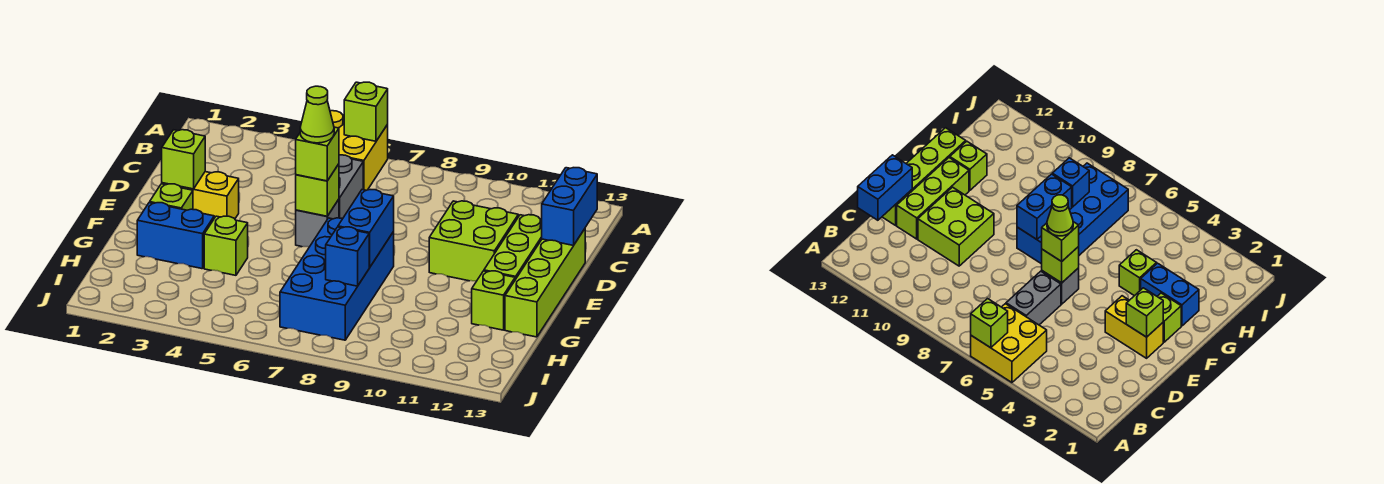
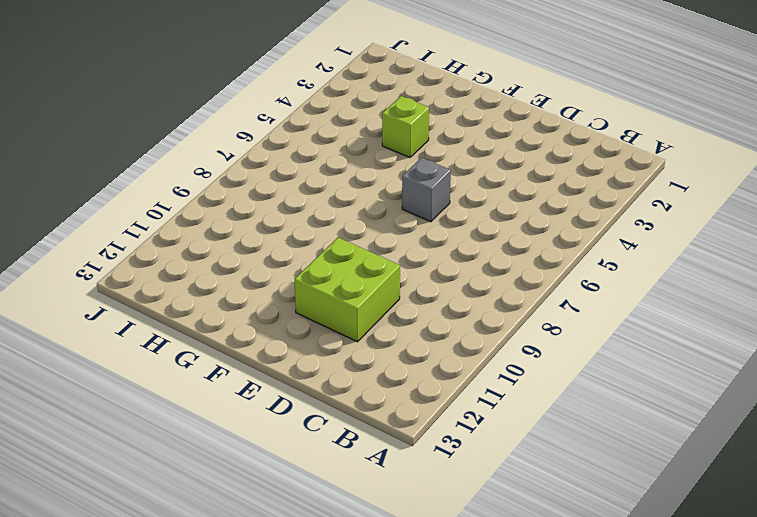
none -> yellow 2x2 brick [330,111,388,190]
none -> grey 1x2 brick [339,155,363,218]
none -> lime 1x3 brick [484,215,542,280]

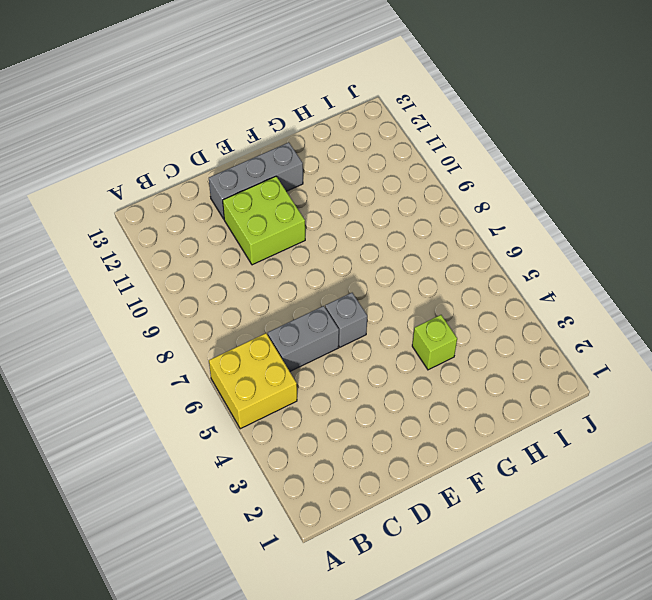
grey 1x3 brick [209,142,303,219] -> lime 1x3 brick [484,215,542,280]
none -> lime 1x4 brick [505,229,585,337]
none -> yellow 1x2 brick [162,172,239,219]
none -> lime 1x1 brick [150,184,193,210]

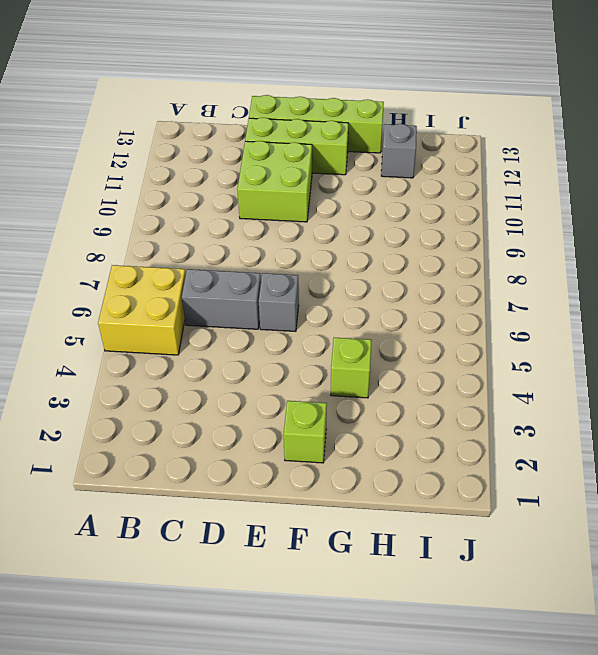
grey 1x1 brick [381,124,417,178] -> none
none -> yellow 1x2 brick [162,172,239,219]
none -> blue 2x4 brick [280,218,394,340]
none -> blue 1x2 brick [137,203,214,269]

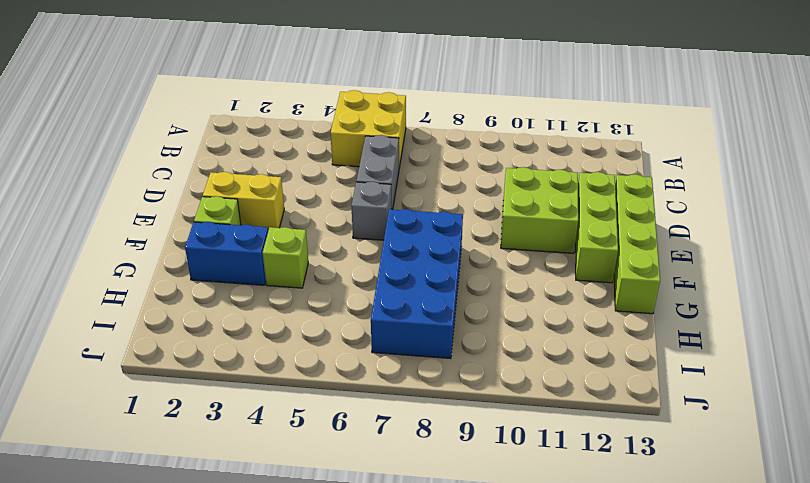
none -> lime 1x1 brick [472,271,515,330]
none -> lime 1x1 brick [344,82,388,141]
none -> blue 1x2 brick [542,168,597,245]

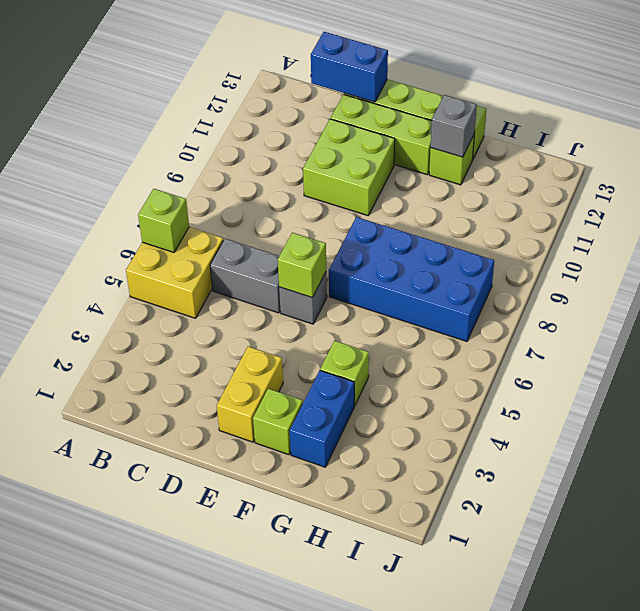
grey 1x1 brick [431,95,477,157] -> none
none -> lime 1x1 brick [162,130,205,189]
none -> blue 1x2 brick [338,190,394,267]
none -> blue 1x1 brick [326,227,369,286]

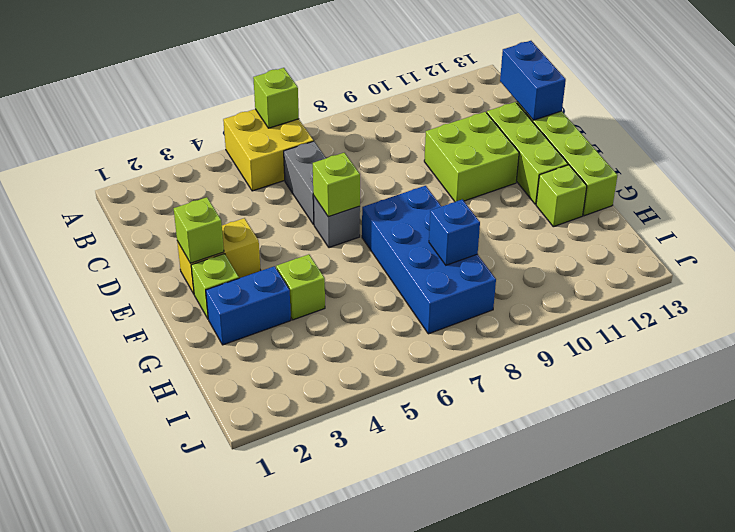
none -> blue 1x2 brick [338,190,394,267]
none -> lime 1x1 brick [296,127,339,181]
none -> lime 1x1 cone [300,86,334,143]

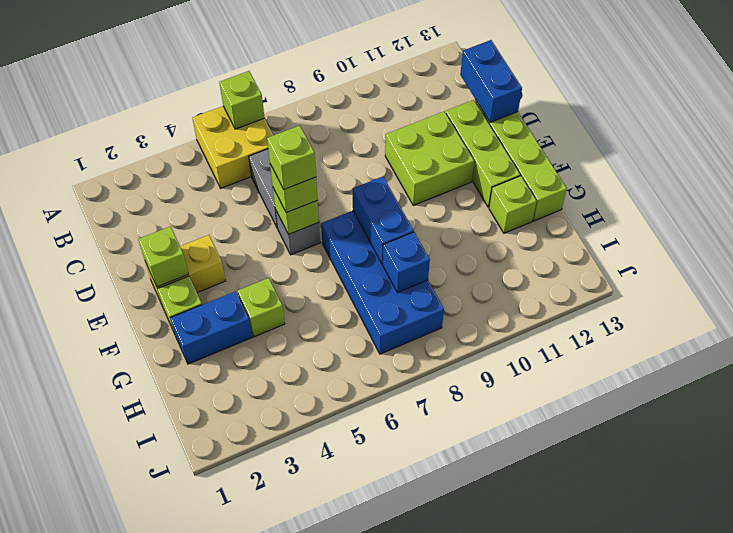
lime 1x1 brick [267,126,316,189] -> lime 1x1 cone [300,86,334,143]

